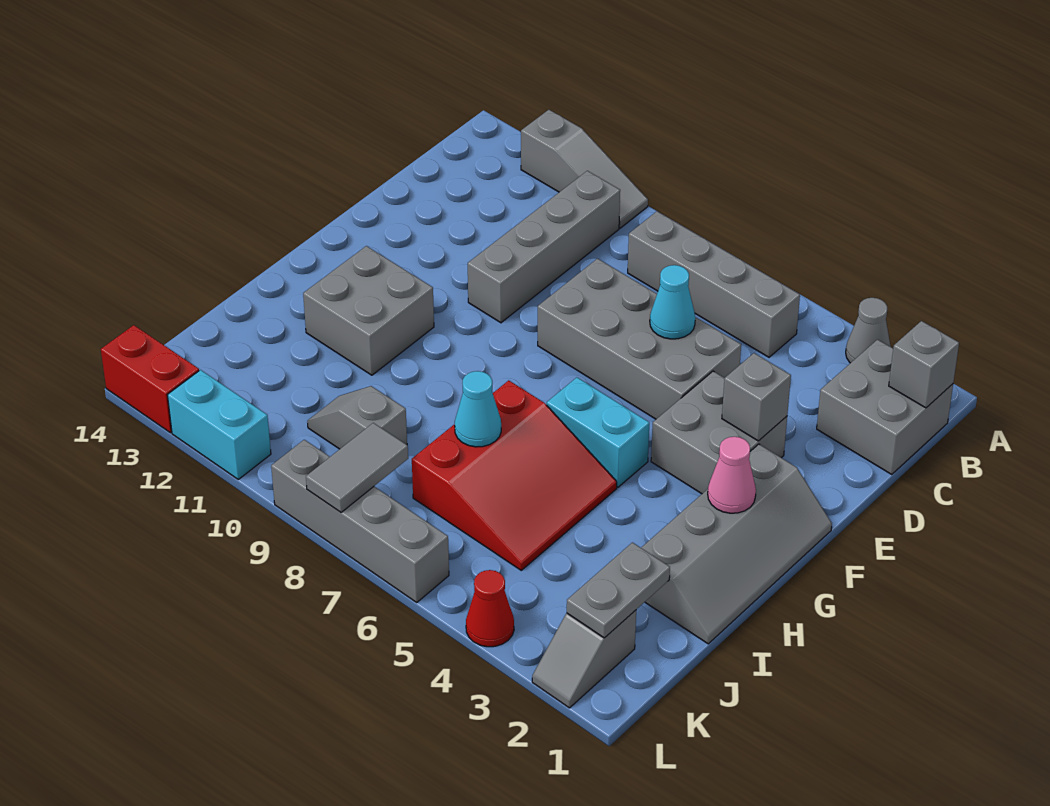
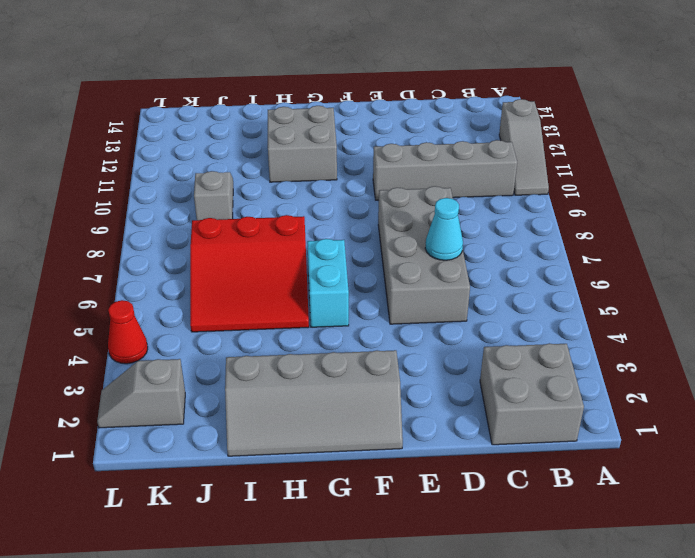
none -> grey 1x1 cone [846,298,891,363]
none -> grey 1x4 brick [628,211,800,357]
none -> grey 2x2 brick [651,371,787,494]

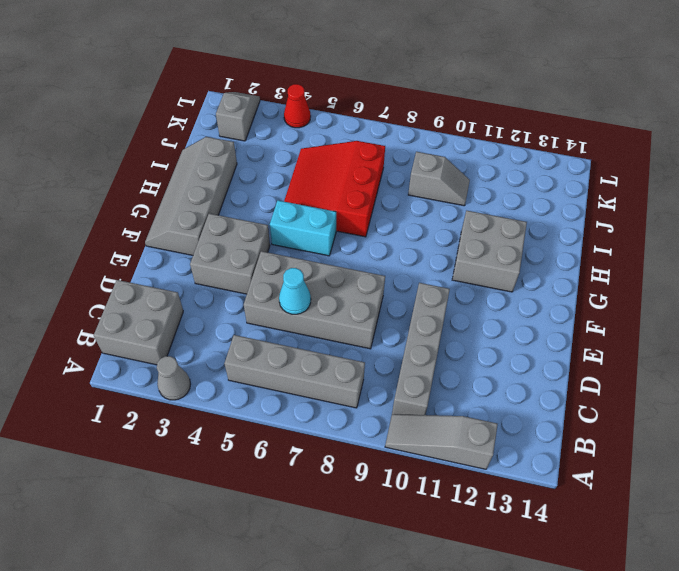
none -> grey 1x4 brick [271,440,449,602]
none -> cyan 1x2 brick [168,370,271,479]
none -> red 1x2 brick [101,325,199,433]

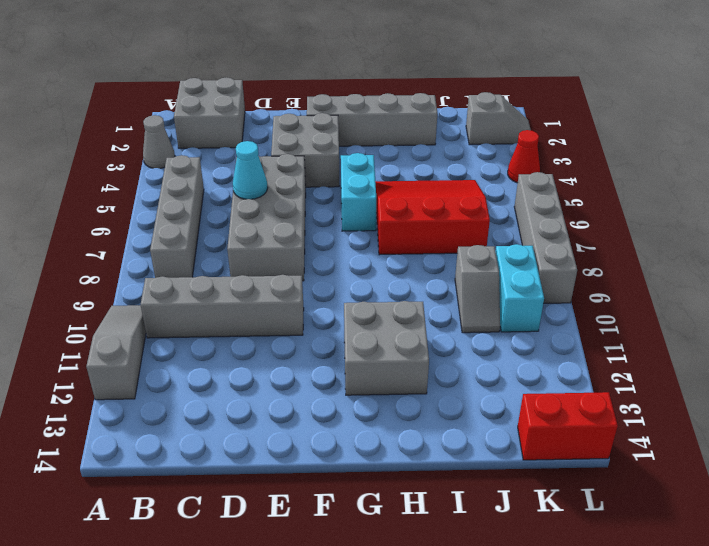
cyan 1x2 brick [496,244,544,332] -> cyan 1x2 brick moved to [168,370,271,479]
red 1x2 brick [518,392,618,460] -> red 1x2 brick turned to [101,325,199,433]
none -> grey 1x1 brick [889,321,959,408]
none -> grey 1x1 brick [722,353,791,441]
none -> pink 1x1 cone [708,437,756,513]

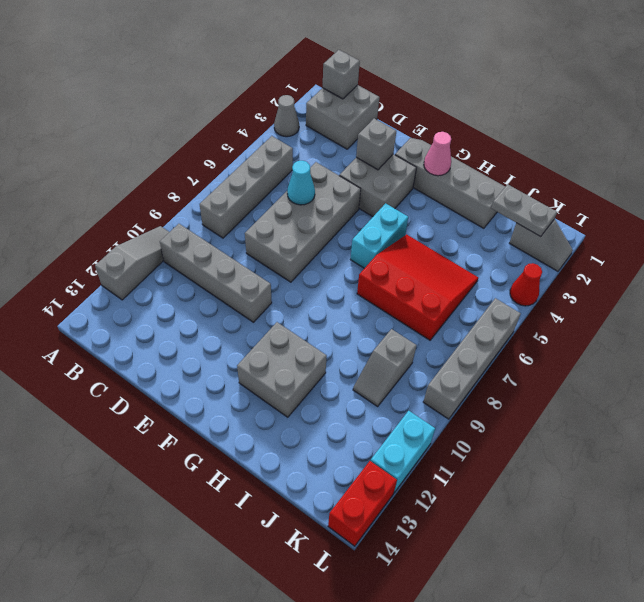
none -> cyan 1x1 cone [455,371,501,447]
none -> grey 1x2 tile [306,423,408,512]

